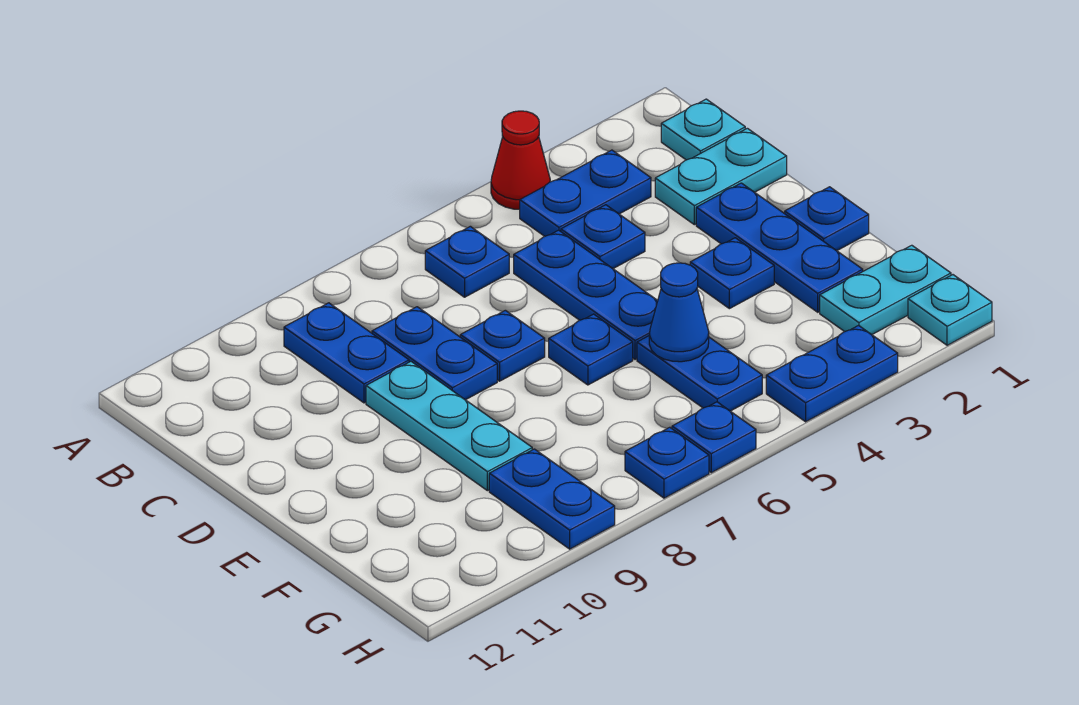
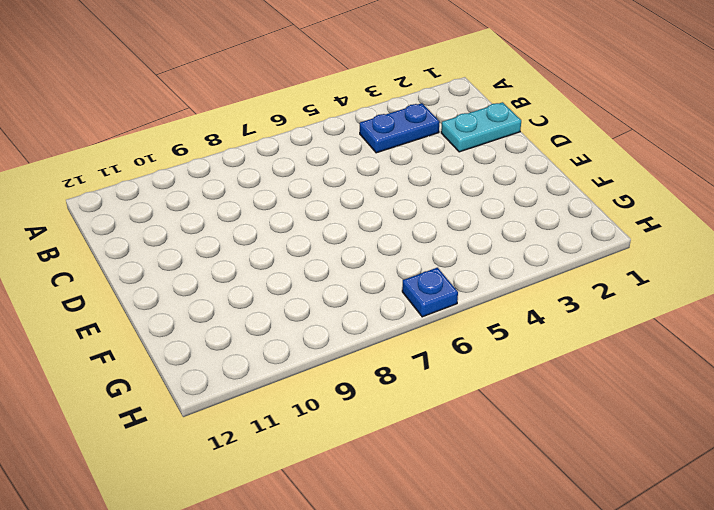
none -> red 1x1 cone [491,111,550,210]
none -> cyan 1x1 plate [661,99,745,160]
none -> blue 1x1 plate [425,226,509,297]

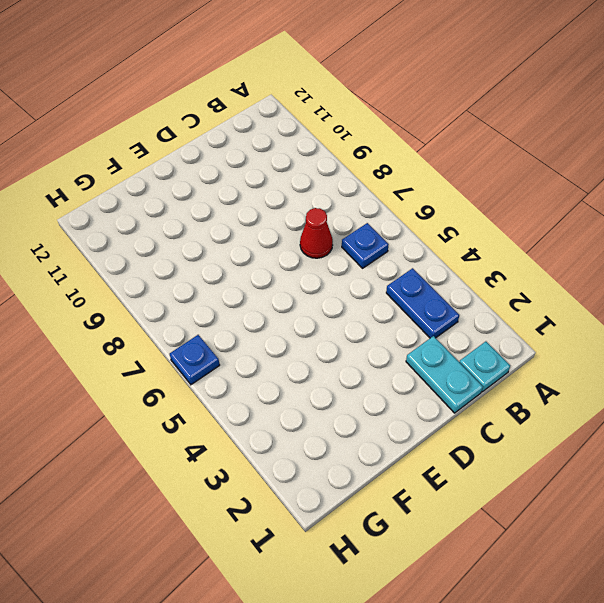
red 1x1 cone [300,208,333,258] -> red 1x1 cone moved to [491,111,550,210]
none -> blue 1x2 plate [284,303,409,403]
none -> blue 1x1 plate [561,205,645,269]
none -> blue 1x3 plate [514,230,658,360]

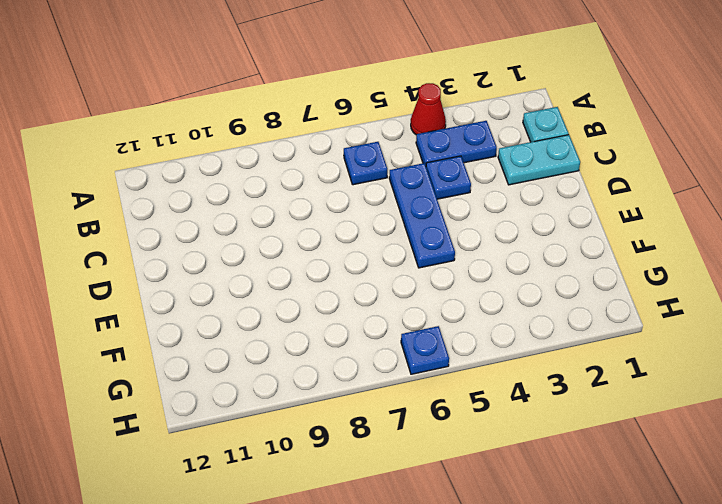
none -> blue 1x2 plate [284,303,409,403]
none -> blue 1x2 plate [372,307,497,400]
none -> blue 1x3 plate [696,183,863,312]

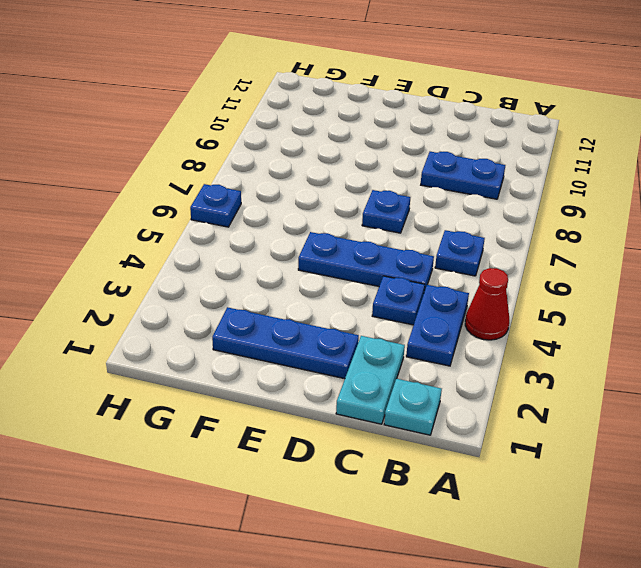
none -> blue 1x2 plate [372,307,497,400]
none -> cyan 1x3 plate [366,362,532,491]
none -> blue 1x1 plate [785,187,869,251]

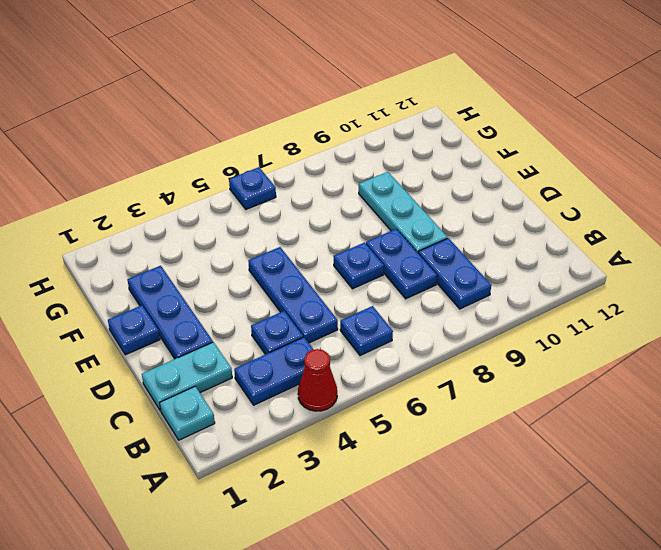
none -> blue 1x1 plate [690,238,774,309]
none -> blue 1x1 plate [549,314,633,385]
none -> blue 1x2 plate [637,336,762,411]

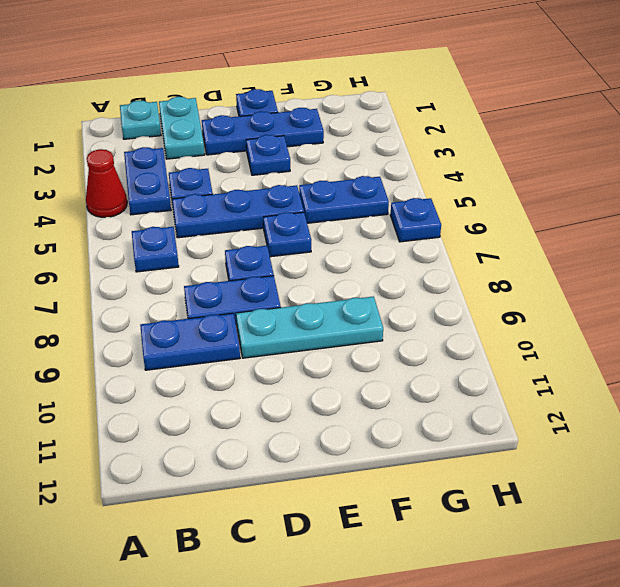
none -> cyan 1x2 plate [820,245,951,335]
none -> blue 1x2 plate [489,449,615,549]
none -> cyan 1x1 plate [908,275,992,345]

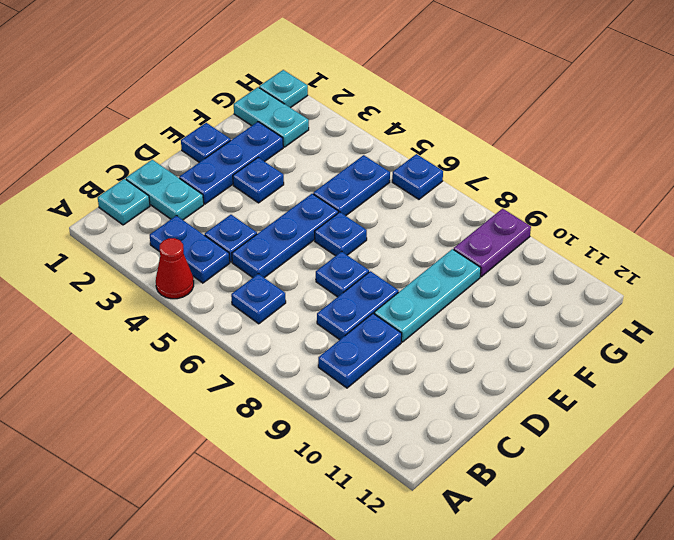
purple 1x2 plate [454,209,531,277] -> blue 1x2 plate [489,449,615,549]
none -> blue 1x2 plate [766,326,898,422]
none -> blue 1x1 plate [625,427,709,498]
none -> blue 1x1 cone [649,263,709,362]

